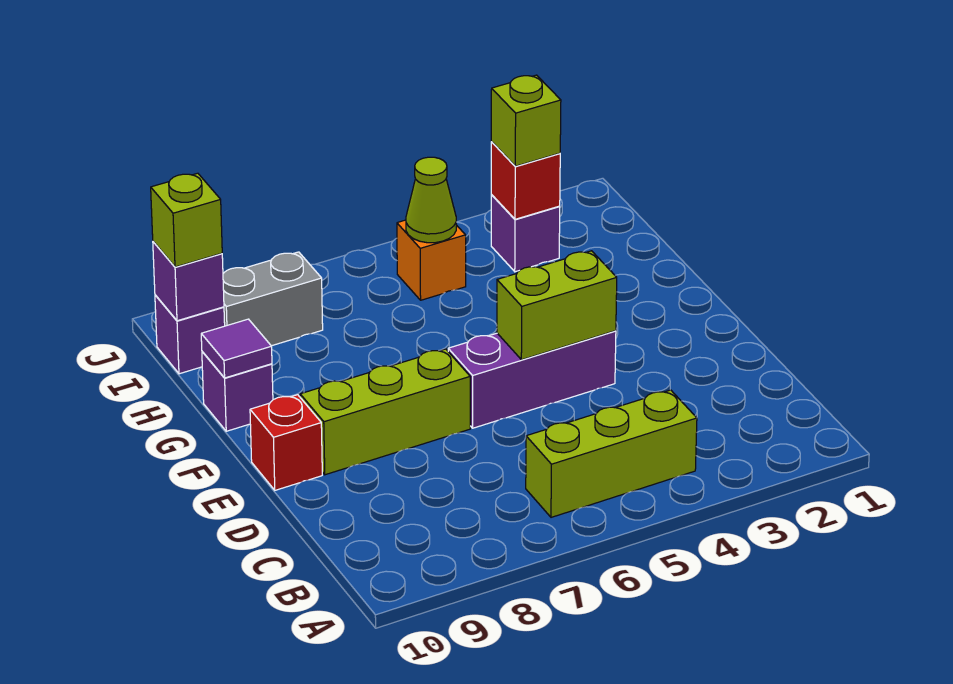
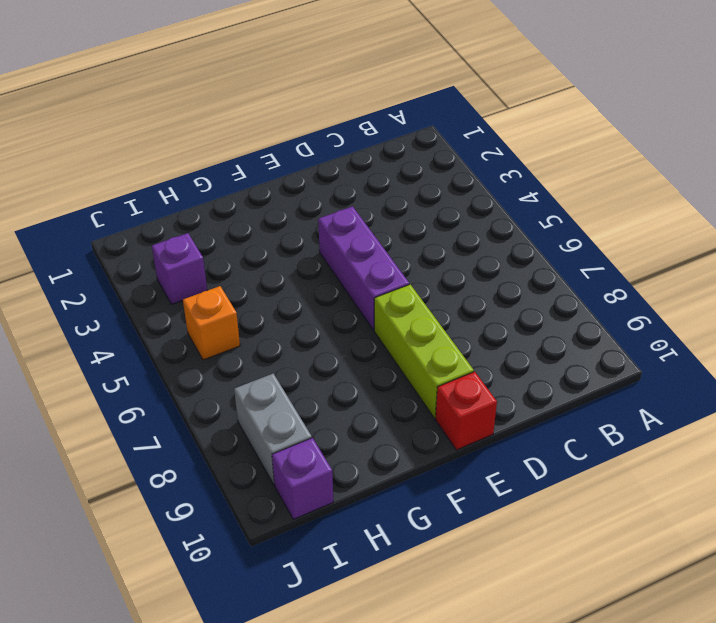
none -> lime 1x3 brick [526,390,697,517]
none -> purple 1x1 brick [202,352,273,431]
none -> lime 1x2 brick [497,251,617,360]

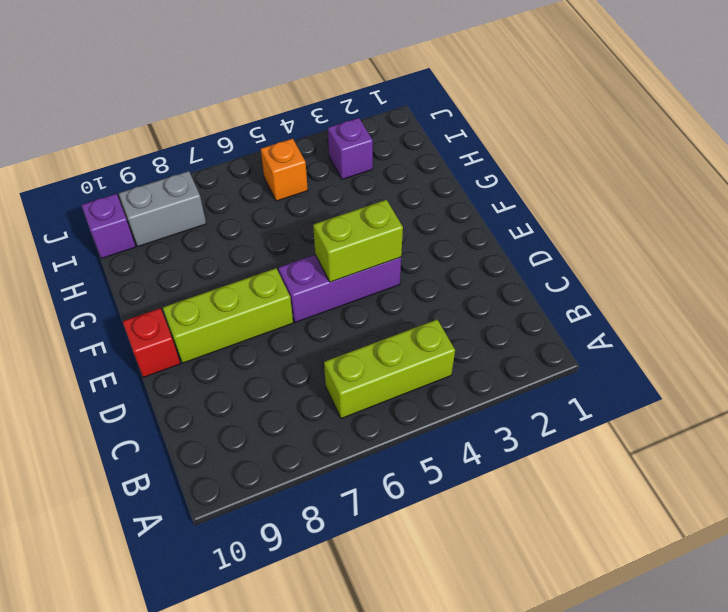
none -> purple 1x1 brick [202,352,273,431]
none -> purple 1x1 tile [201,319,272,378]
none -> red 1x1 brick [491,142,560,219]

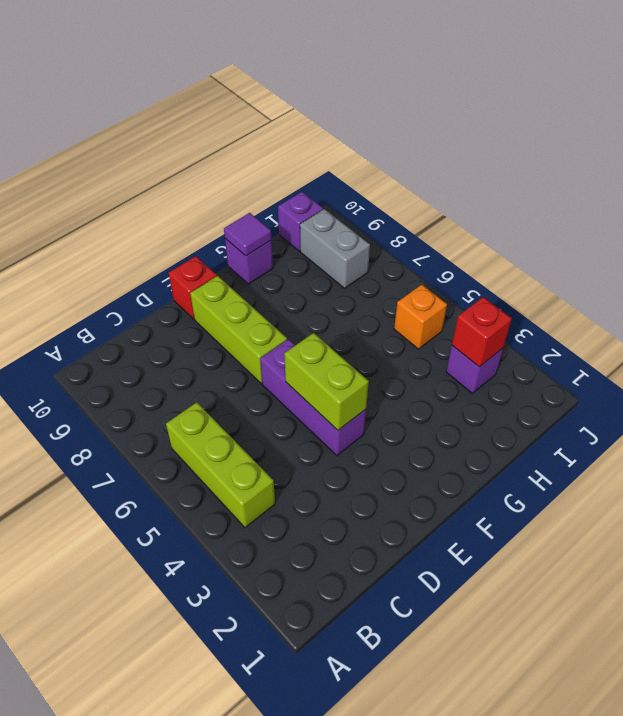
none -> lime 1x1 cone [406,157,456,243]
none -> purple 1x1 brick [153,242,224,321]
none -> lime 1x1 brick [491,75,561,166]

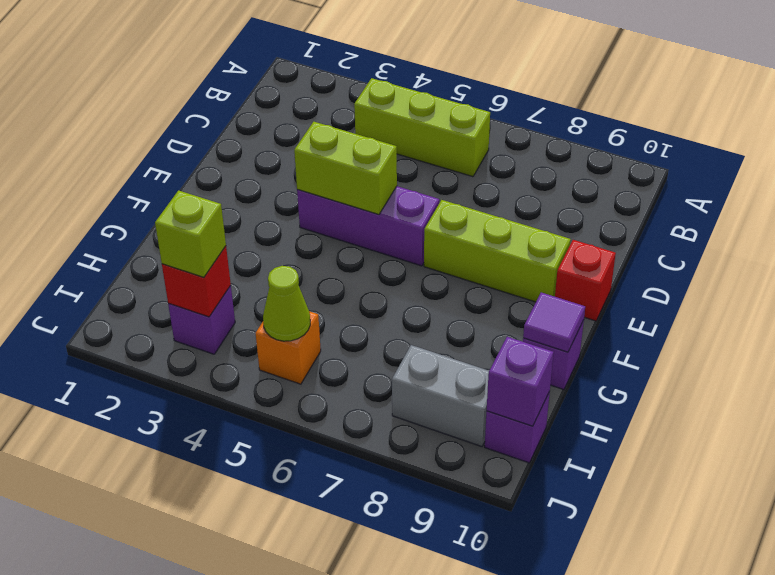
none -> lime 1x1 brick [151,173,222,267]

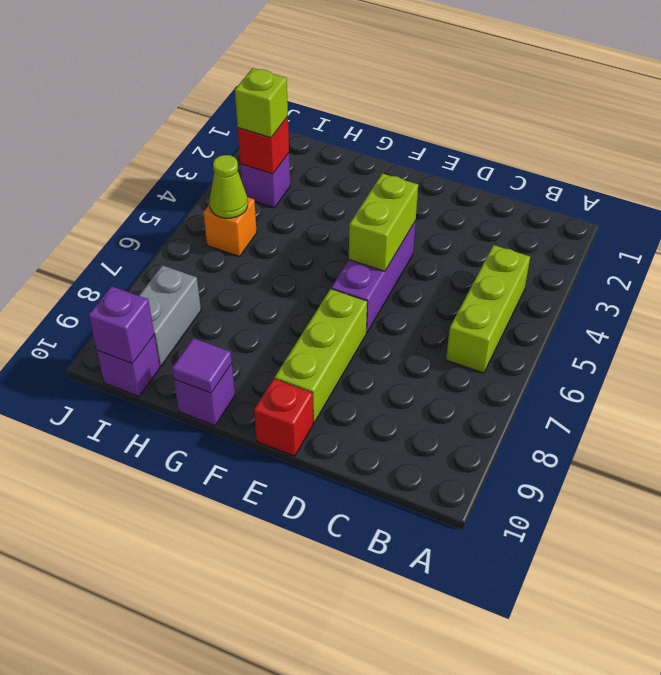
none -> lime 1x1 brick [151,173,222,267]

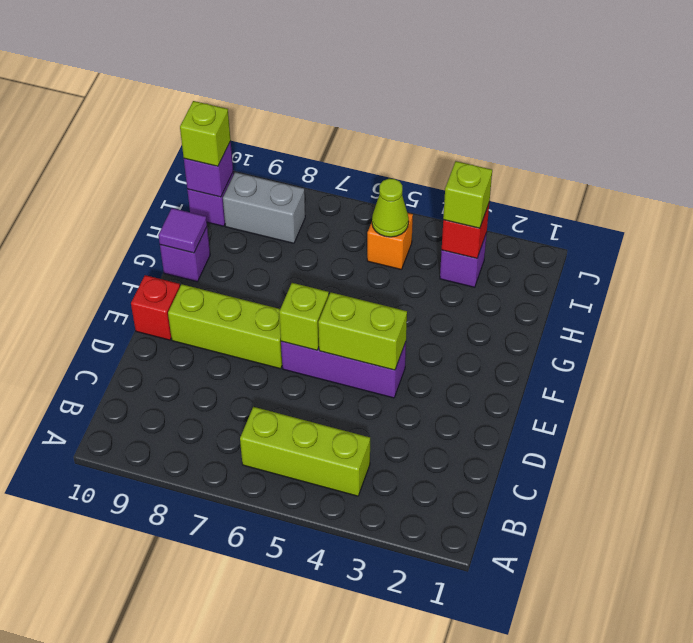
lime 1x1 brick [279,283,329,350] -> none

